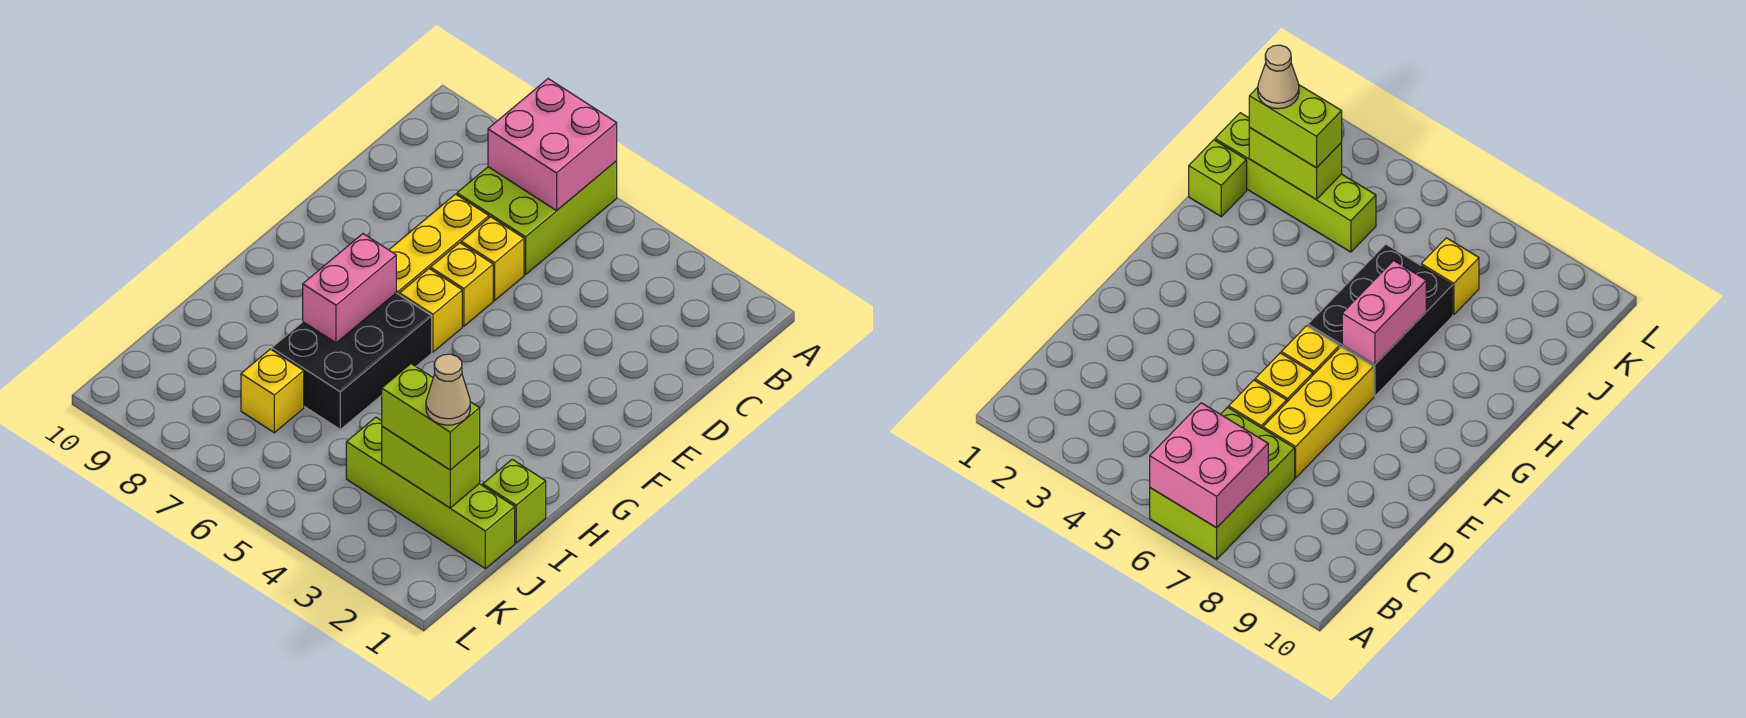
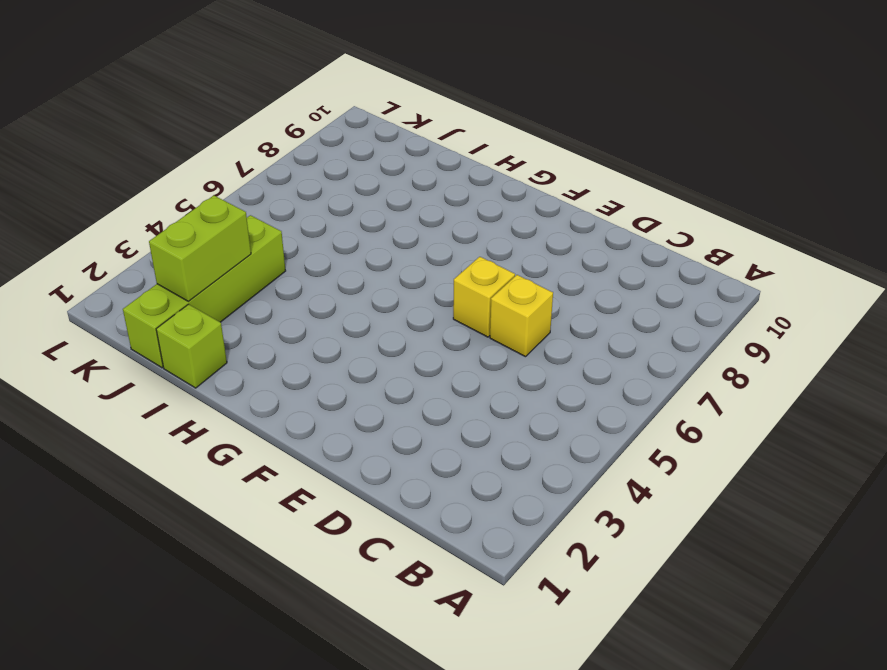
none -> lime 2x3 brick [457,161,617,274]
none -> yellow 1x3 brick [389,194,489,295]
none -> yellow 1x1 brick [400,269,462,352]

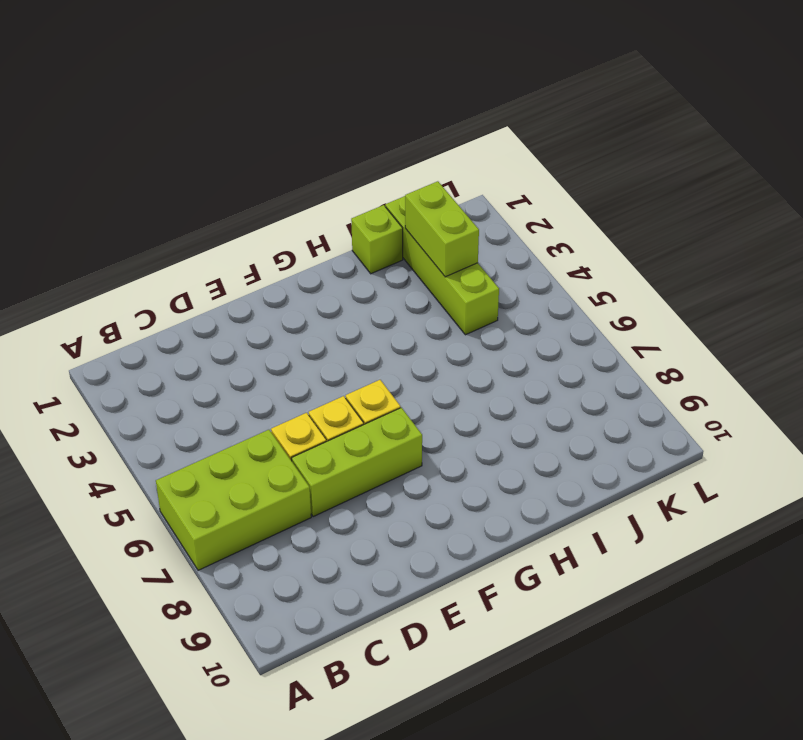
lime 1x3 brick [292,408,422,517] -> yellow 1x3 brick [389,194,489,295]
none -> black 2x3 brick [272,293,432,429]
none -> yellow 1x1 brick [241,349,304,433]
none -> pink 2x2 brick [488,79,617,211]

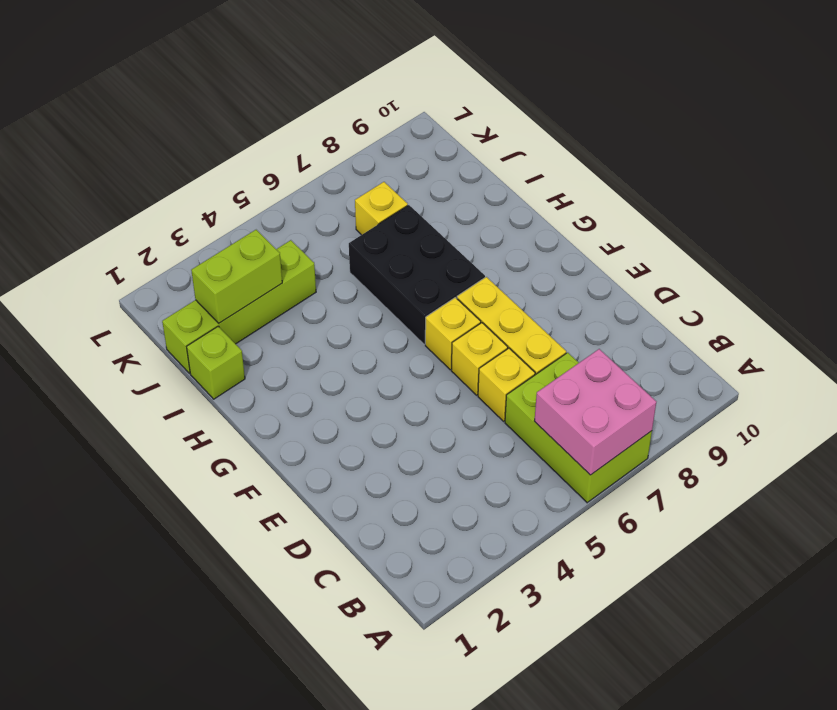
none -> pink 1x2 brick [303,234,396,343]
none -> lime 1x2 brick [382,364,480,470]
none -> tan 1x1 cone [426,354,470,425]

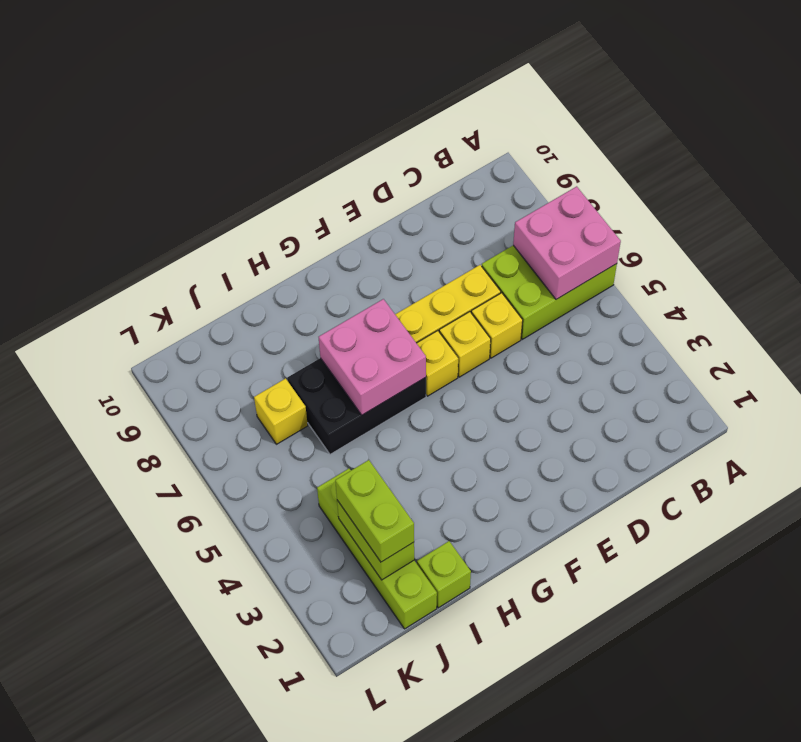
pink 2x2 brick [319,299,426,415] -> pink 1x2 brick [303,234,396,343]
none -> tan 1x1 cone [426,354,470,425]

